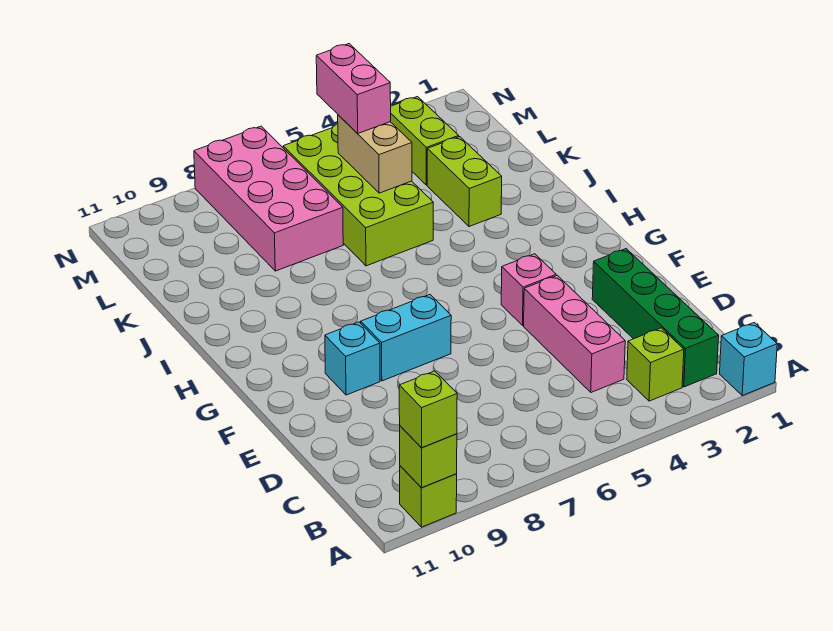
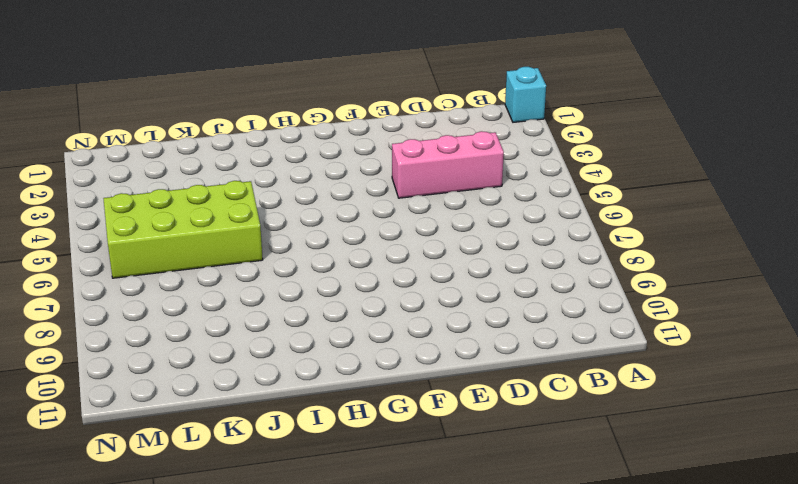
none -> lime 1x1 brick [400,466,457,527]
none -> green 1x4 brick [592,249,719,387]
none -> lime 1x1 brick [627,328,684,401]

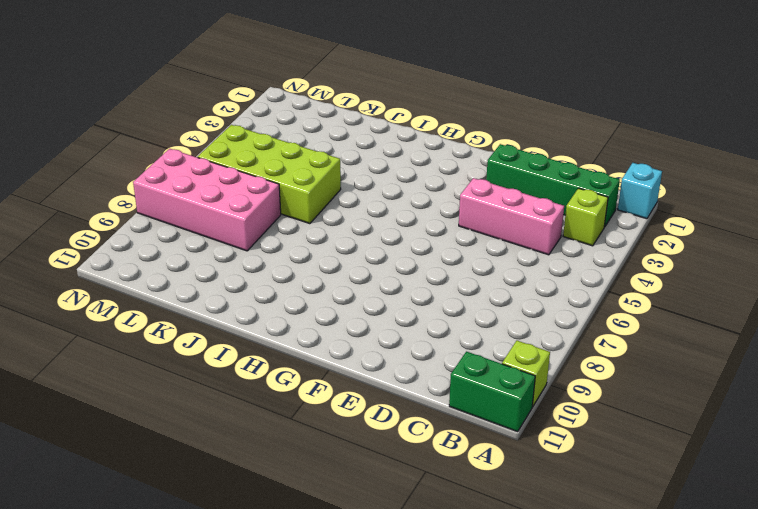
green 1x2 brick [449,352,535,432] -> none
none -> pink 1x1 brick [501,254,556,326]
none -> cyan 1x2 brick [361,295,451,381]
none -> cyan 1x1 brick [325,322,380,395]

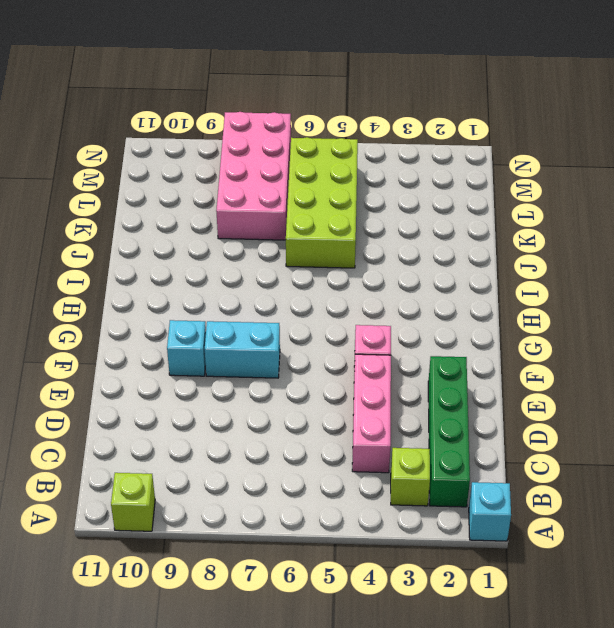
none -> lime 1x2 brick [427,137,502,226]
none -> lime 1x2 brick [391,97,459,185]
none -> lime 1x1 brick [400,426,457,488]

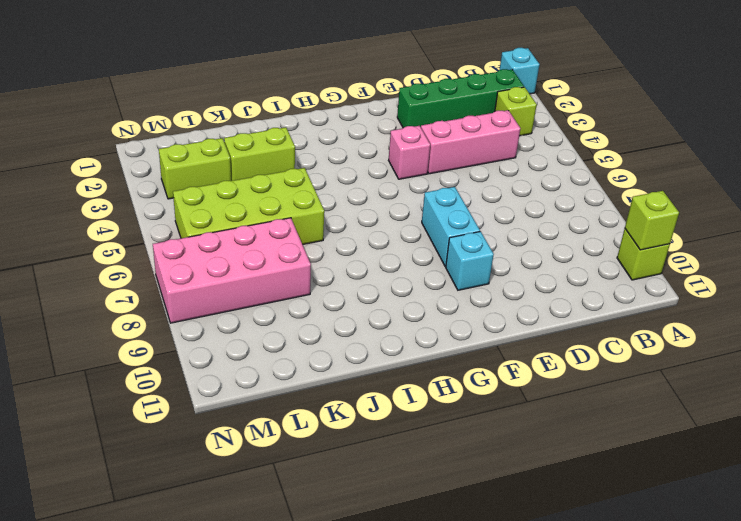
none -> tan 1x2 brick [338,115,412,193]
none -> lime 1x1 brick [399,371,457,447]
none -> pink 1x2 brick [316,44,391,133]

